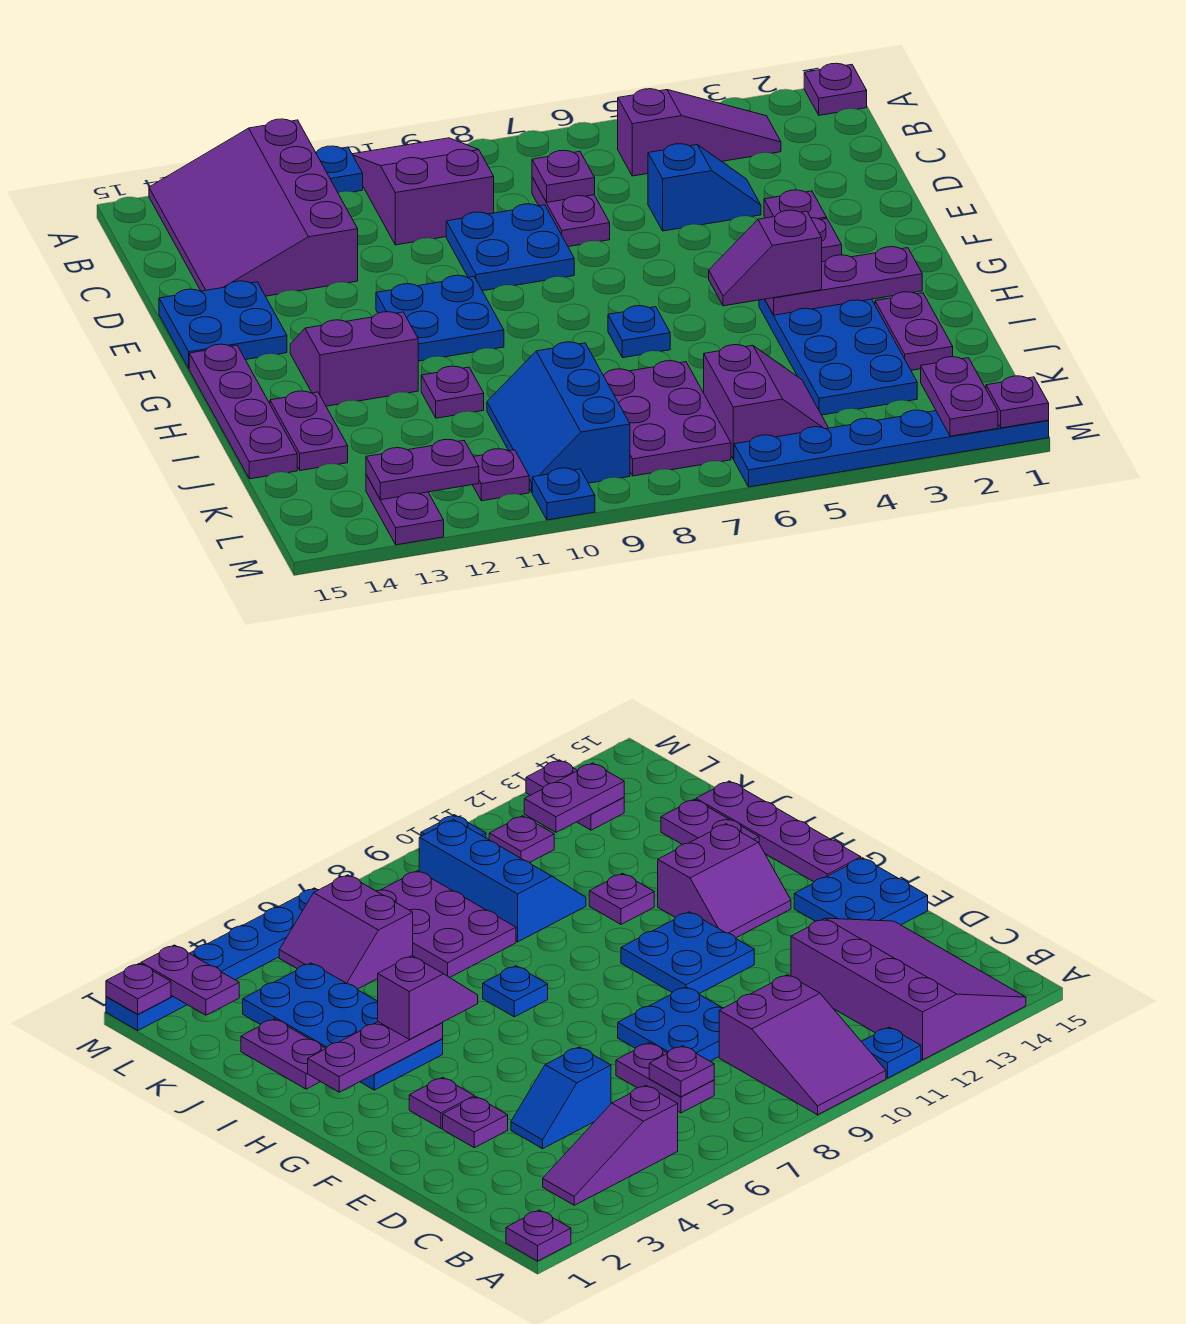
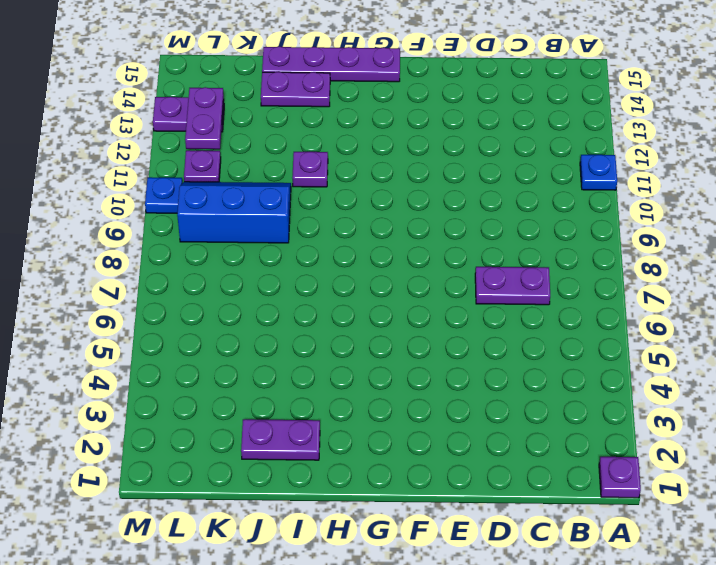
none -> purple 2x3 slope [352,138,494,245]
none -> purple 3x4 slope [149,119,358,296]
none -> purple 1x3 slope [618,89,781,176]
none -> blue 1x2 slope [648,144,761,231]

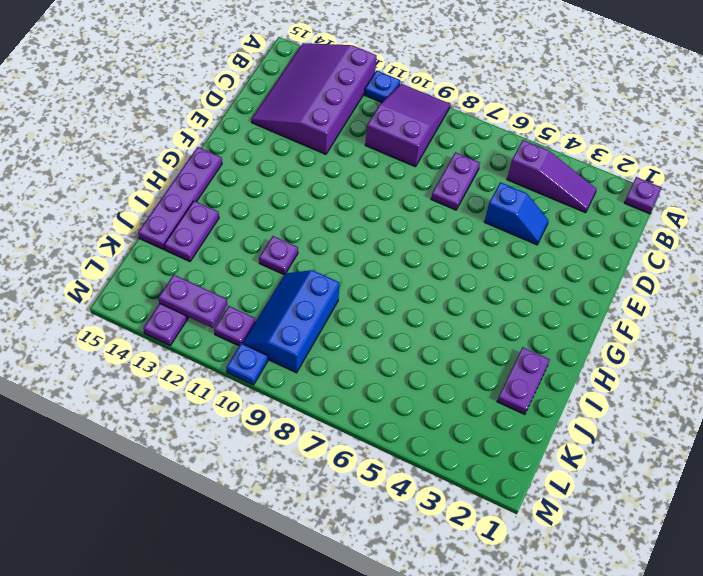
none -> blue 2x2 plate [446,204,574,291]
none -> purple 1x1 plate [764,190,827,220]
none -> blue 2x2 plate [159,281,287,368]
none -> purple 1x1 plate [811,218,842,262]

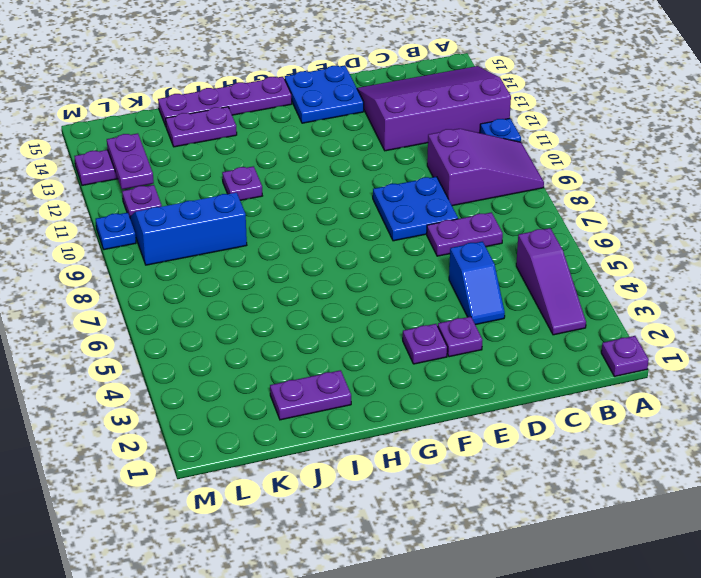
none -> blue 2x2 plate [376,275,504,361]
none -> purple 2x2 slope [290,312,418,406]
none -> blue 2x4 plate [759,299,917,415]
none -> blue 1x1 plate [608,305,670,358]

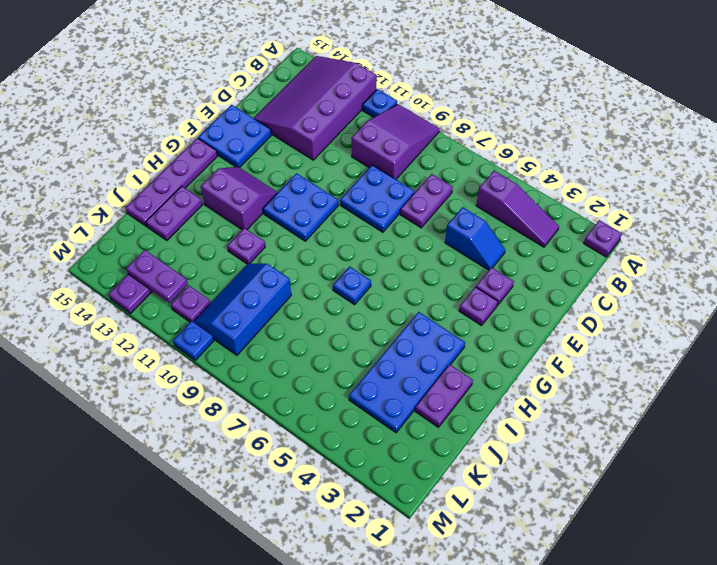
none -> purple 2x3 plate [604,361,731,476]
none -> purple 2x2 slope [704,345,828,459]
none -> blue 1x6 plate [734,410,1049,487]
none -> purple 1x1 plate [532,150,595,202]

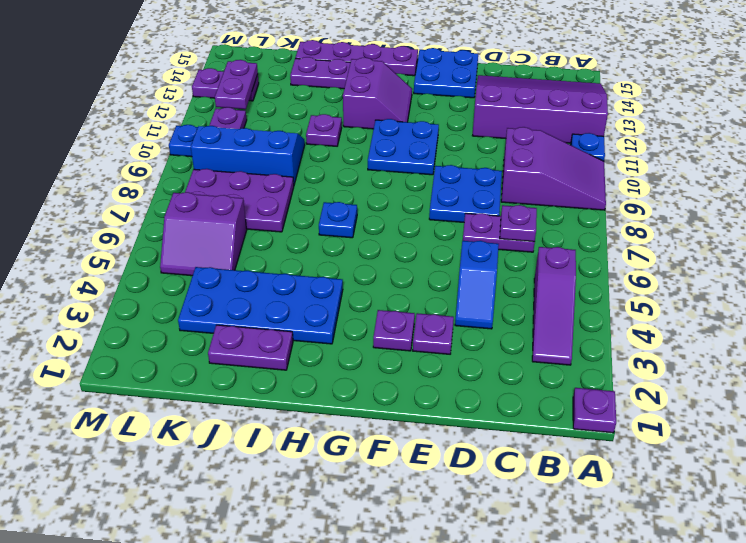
none -> blue 1x6 plate [734,410,1049,487]
none -> purple 1x3 plate [765,247,922,315]
none -> purple 1x2 plate [921,357,998,436]
none -> purple 1x1 plate [986,376,1049,428]

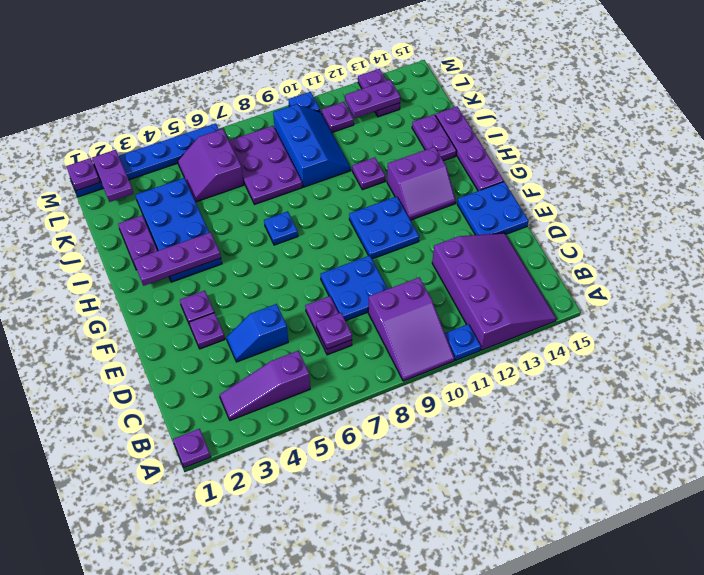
none -> purple 1x2 slope [709,210,822,306]

